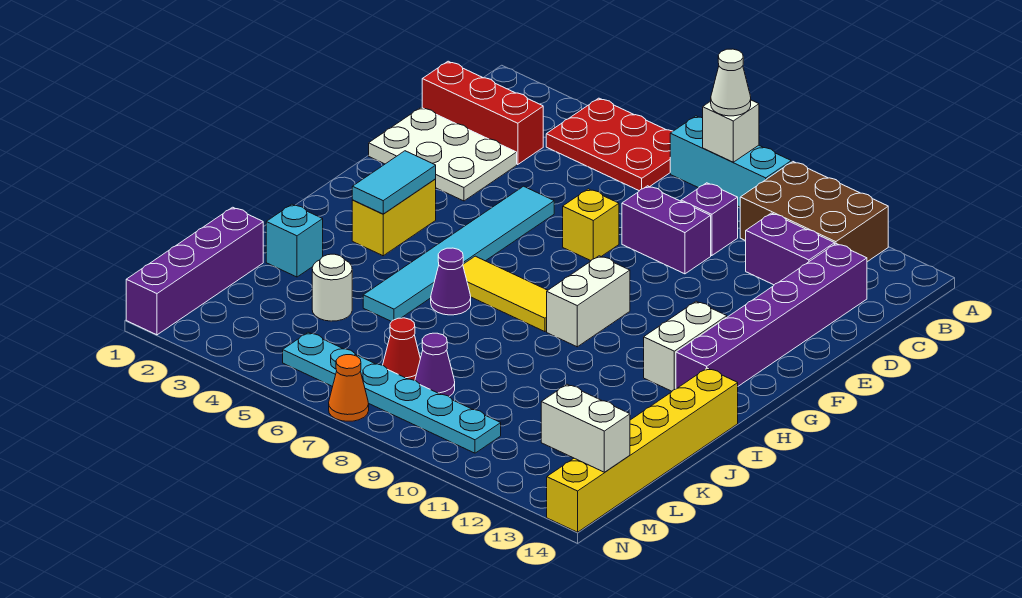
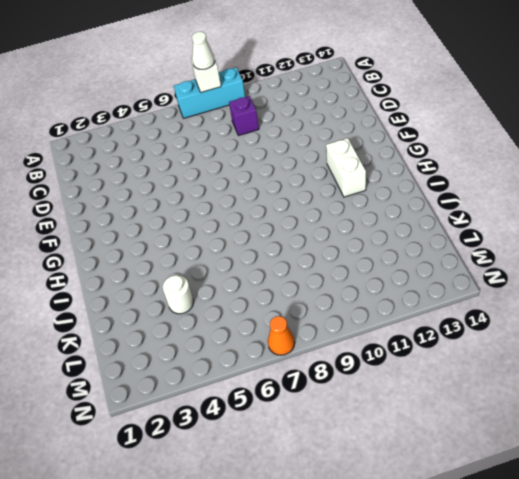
none -> red 2x3 plate [546,98,673,191]
none -> brown 2x3 brick [740,162,888,262]
none -> red 1x3 brick [422,61,543,165]

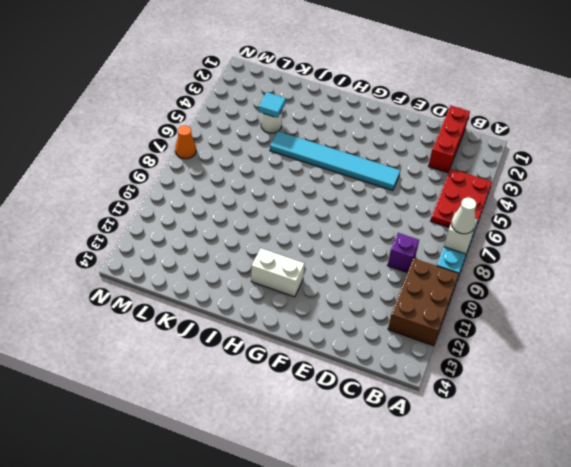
cyan 1x1 tile [258,92,286,118] -> none
none -> purple 1x2 brick [746,213,835,285]
none -> purple 1x6 brick [676,244,867,389]
none -> white 2x3 plate [369,107,517,201]

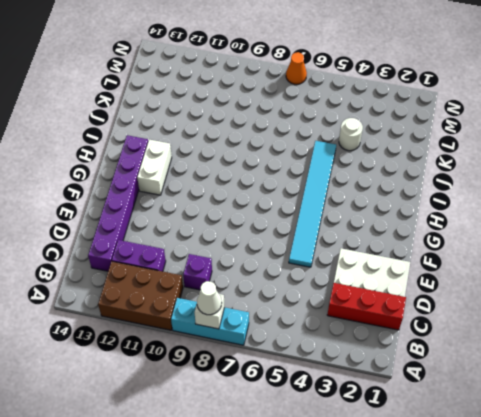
none -> red 2x3 plate [546,98,673,191]
none -> purple 1x2 brick [622,186,711,274]
none -> yellow 1x1 brick [563,189,619,261]

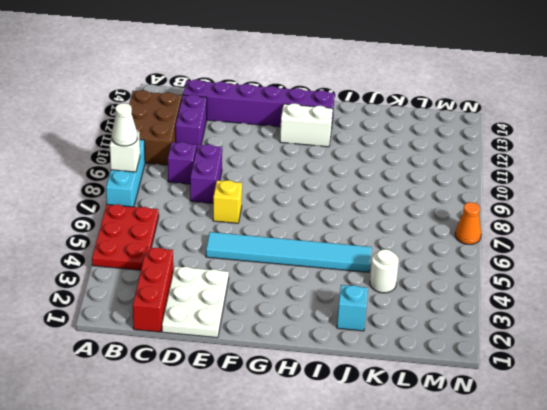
none -> yellow 1x2 brick [352,179,436,256]
none -> white 1x2 brick [547,256,630,347]
none -> yellow 1x3 tile [463,256,548,332]

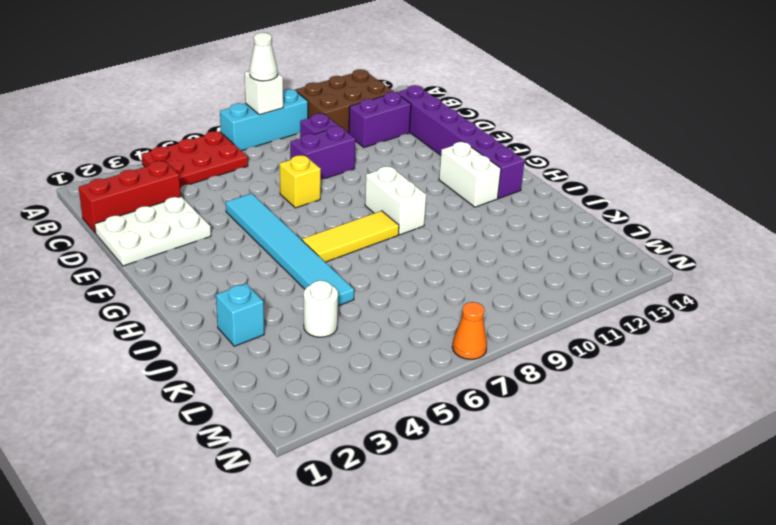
none -> yellow 1x2 brick [352,179,436,256]
none -> purple 1x1 cone [431,248,471,315]
none -> yellow 1x6 brick [547,368,738,532]

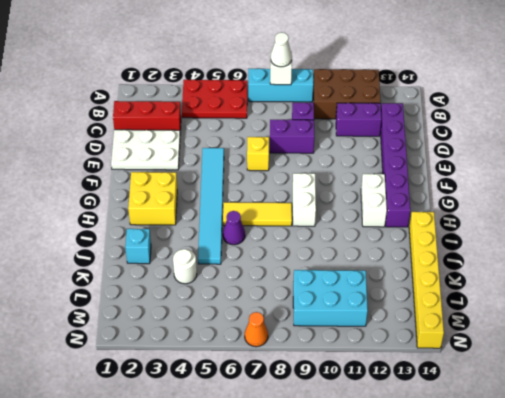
yellow 2x2 brick [128,172,177,225] -> yellow 1x2 brick [352,179,436,256]
cyan 2x3 brick [293,270,368,326] -> cyan 1x6 plate [283,332,501,453]
none -> purple 1x4 brick [126,207,263,335]
none -> red 1x1 cone [383,318,420,380]
none -> purple 1x1 cone [415,333,455,396]

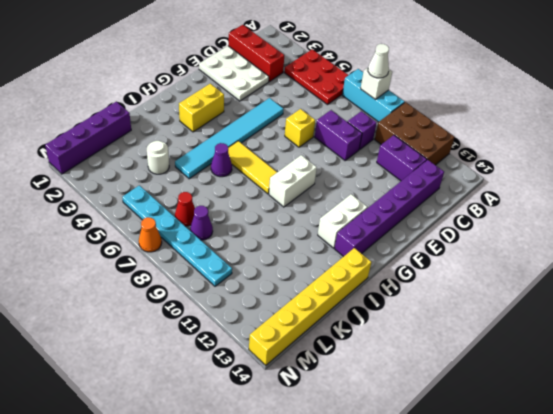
none -> cyan 1x1 brick [266,204,323,277]
none -> cyan 1x2 tile [352,151,436,214]
none -> white 1x2 brick [541,384,630,472]

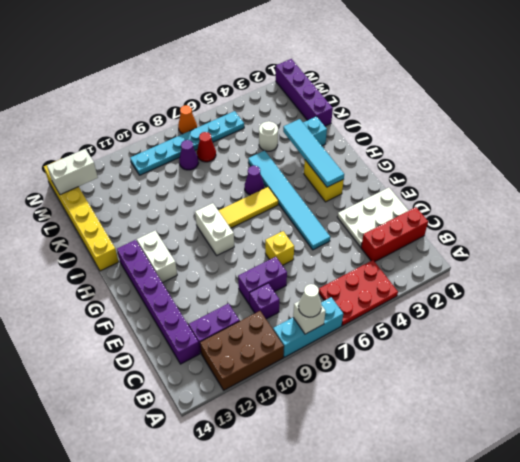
cyan 1x4 tile [283,119,344,187] -> cyan 1x2 tile [352,151,436,214]

